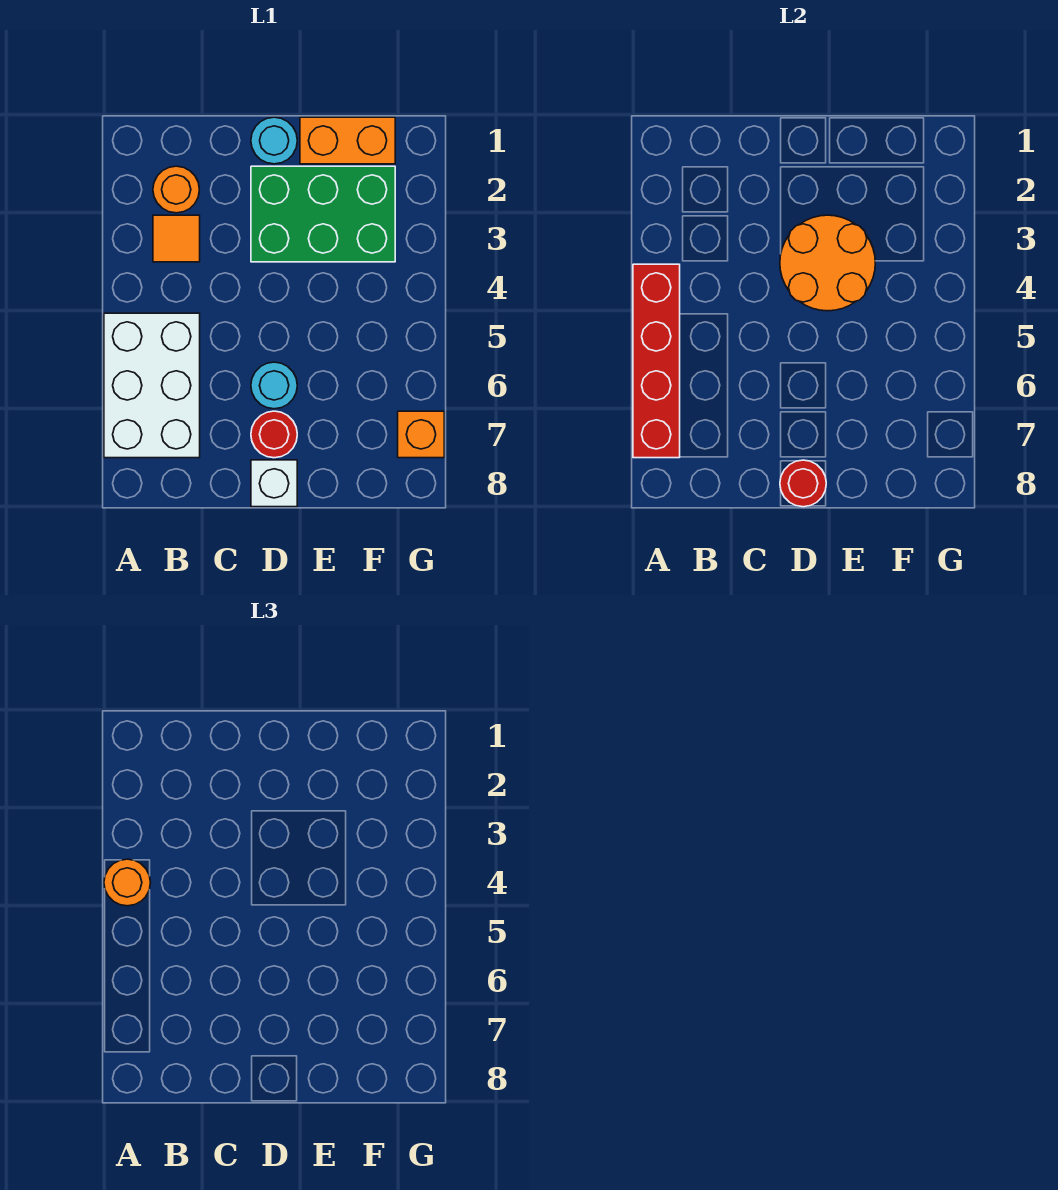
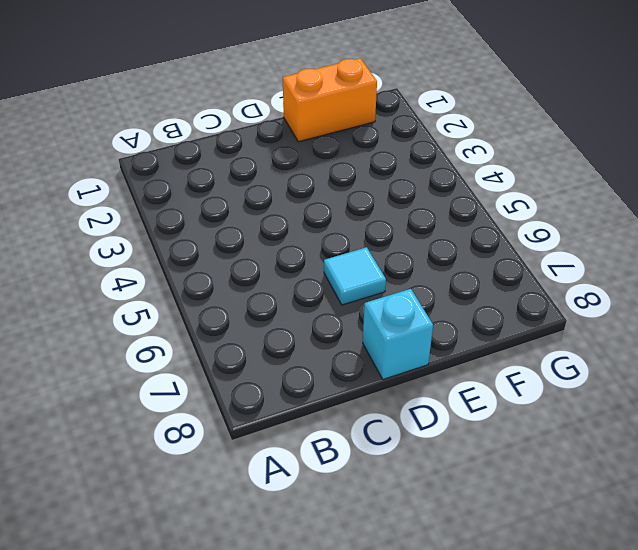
cyan 1x1 tile [324,247,386,305] -> cyan 1x1 round brick [251,362,297,409]
cyan 1x1 brick [363,289,433,379] -> white 1x1 brick [251,460,297,507]
none -> white 2x3 brick [104,313,200,458]
none -> orange 1x1 round brick [153,166,199,213]
none -> orange 1x1 tile [153,215,200,262]

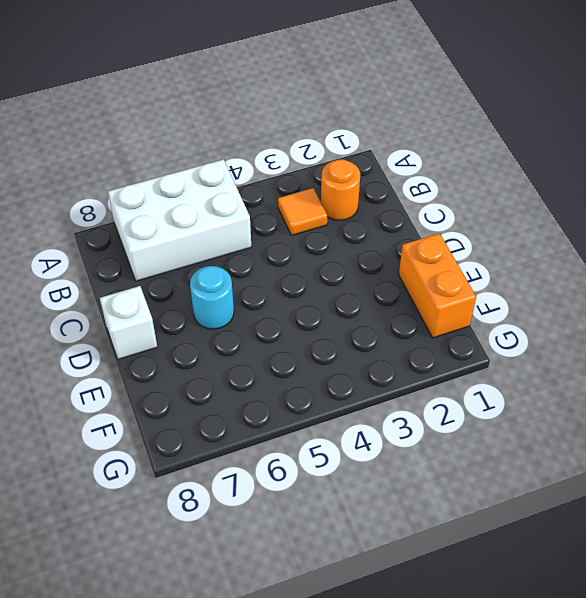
none -> cyan 1x1 round brick [251,117,297,164]
none -> green 2x3 brick [251,166,395,262]
none -> red 1x1 round brick [251,411,297,458]

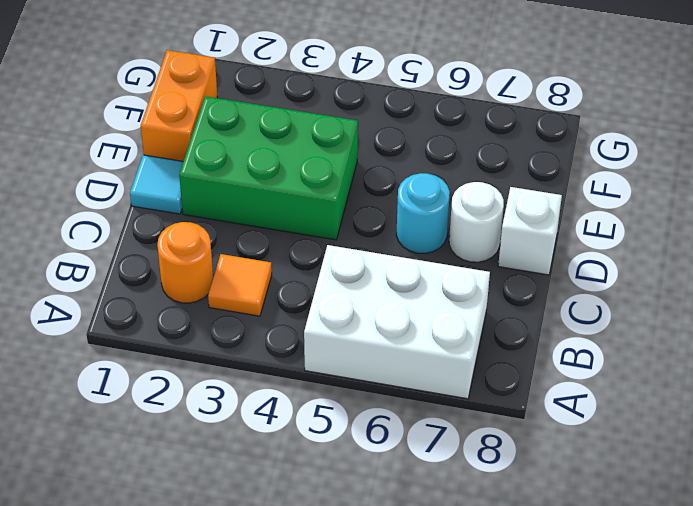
cyan 1x1 tile [130,155,183,214] -> cyan 1x1 round brick [251,117,297,164]
green 2x3 brick [179,96,358,240] -> green 2x3 brick turned to [251,166,395,262]
white 1x1 round brick [449,182,504,262] -> red 1x1 round brick [251,411,297,458]
none -> orange 1x1 brick [398,411,444,458]
none -> red 1x4 brick [633,264,680,458]
none -> orange 2x2 round brick [780,215,875,311]

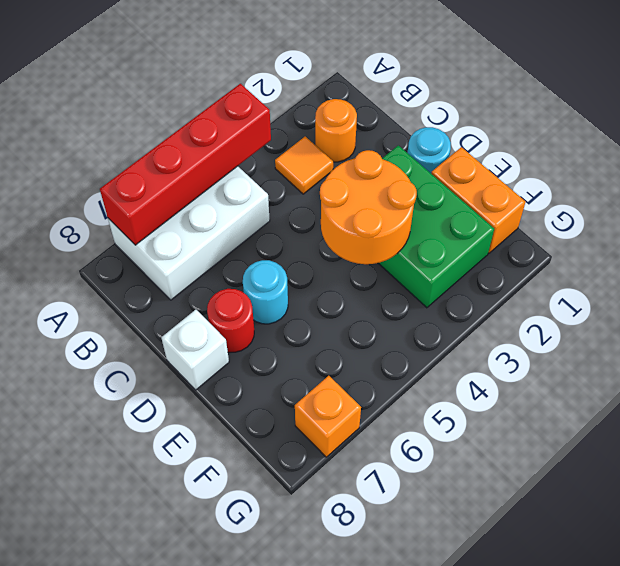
none -> red 1x1 round brick [780,460,826,507]
none -> orange 1x1 round brick [104,859,151,906]

